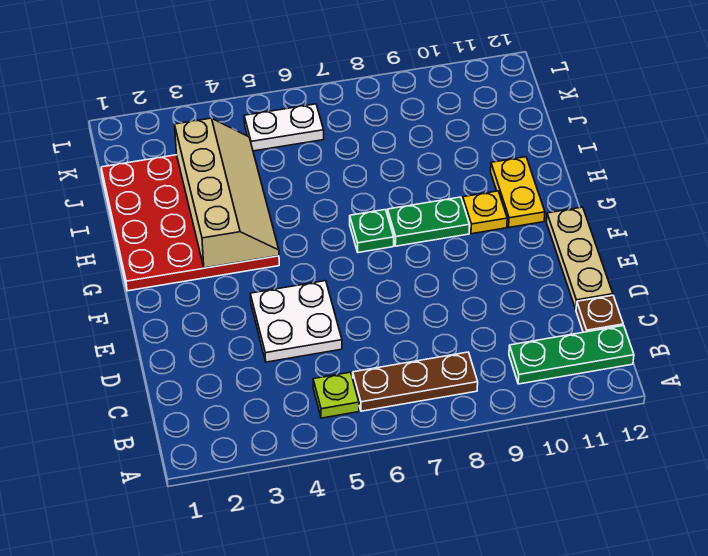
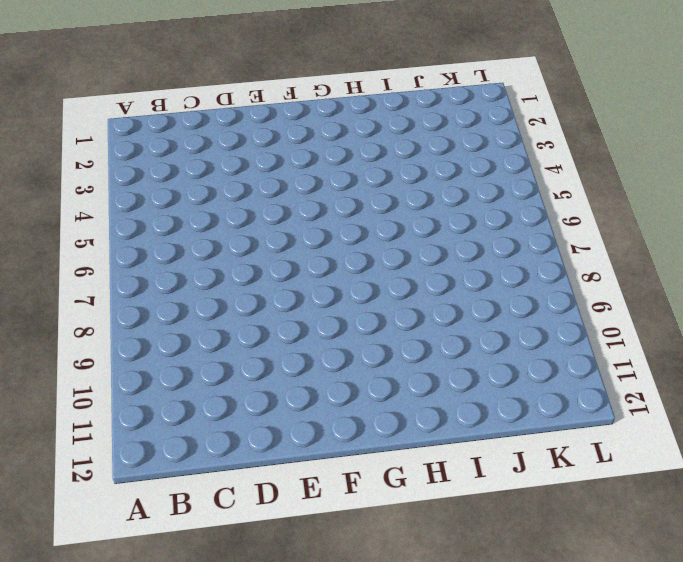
none -> lime 1x1 plate [313,372,359,418]
none -> brown 1x3 plate [353,352,478,411]
none -> green 1x3 plate [509,325,634,384]

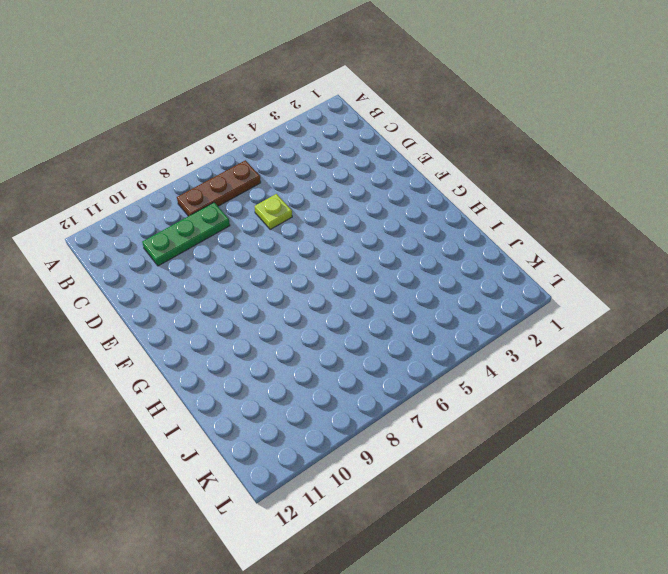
green 1x3 plate [142,202,230,266] -> green 1x3 plate moved to [509,325,634,384]
lime 1x1 plate [254,194,292,229] -> lime 1x1 plate moved to [313,372,359,418]
none -> brown 1x1 plate [576,295,623,332]
none -> white 2x2 plate [250,281,342,362]
none -> tan 1x3 plate [546,207,613,309]

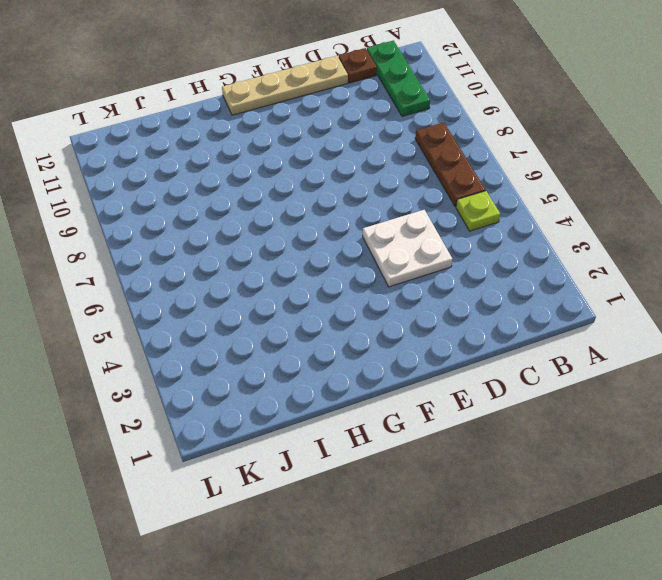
tan 1x4 plate [222,56,348,115] -> tan 1x3 plate [546,207,613,309]
none -> red 4x4 plate [101,155,279,291]
none -> green 1x1 plate [350,210,394,253]
none -> green 1x2 plate [387,197,470,246]

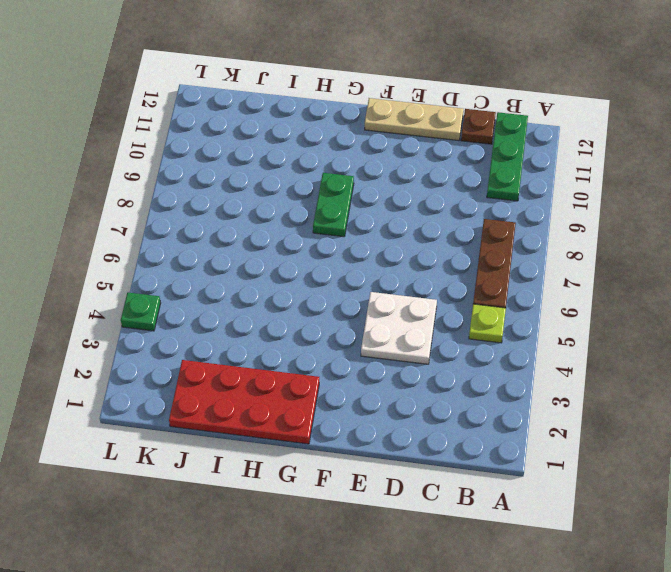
red 2x4 plate [169,360,319,444] -> red 4x4 plate [101,155,279,291]
green 1x1 plate [121,292,161,331] -> green 1x1 plate moved to [350,210,394,253]
none -> yellow 1x1 plate [463,191,507,234]
none -> yellow 1x2 plate [491,157,545,227]
none -> white 1x2 plate [244,104,324,151]

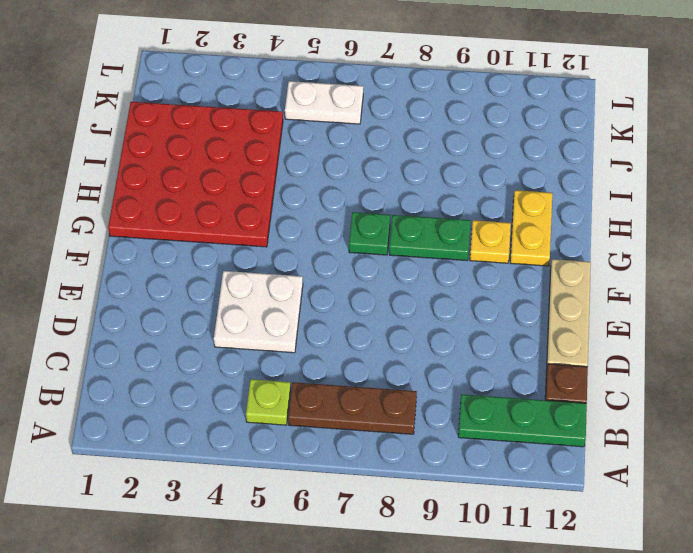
none -> tan 2x4 slope [175,118,279,268]

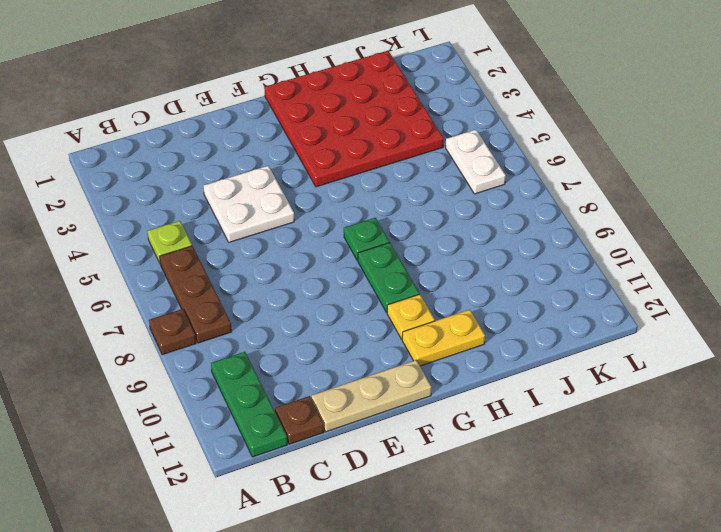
brown 1x1 plate [149,309,196,355] -> none
none -> tan 2x4 slope [175,118,279,268]

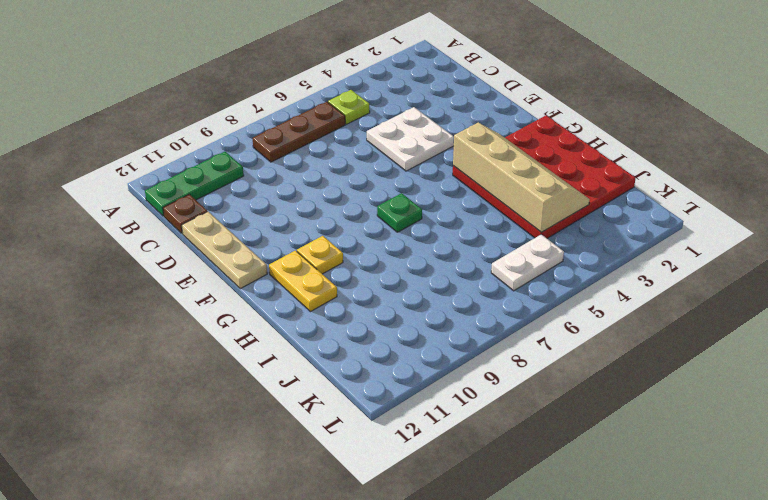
tan 2x4 slope [453,123,590,232] -> tan 2x4 slope turned to [175,118,279,268]
none -> green 1x2 plate [387,197,470,246]

